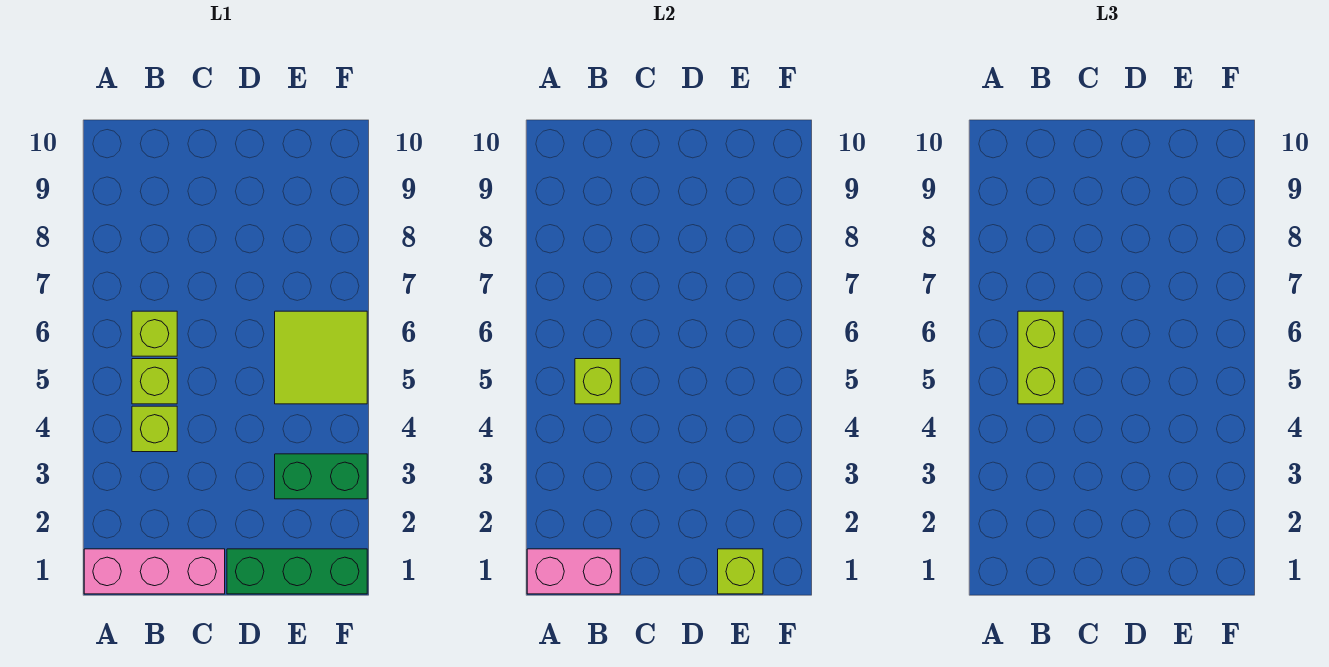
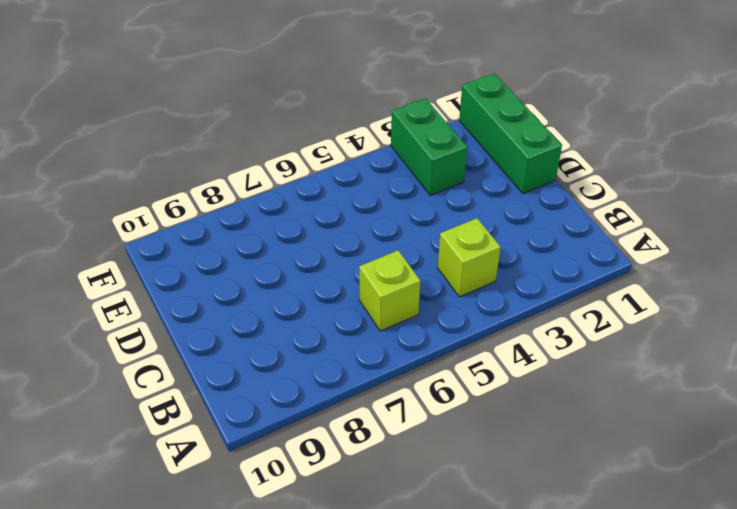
none -> pink 1x3 brick [84,549,225,594]
none -> lime 1x1 brick [132,359,177,404]

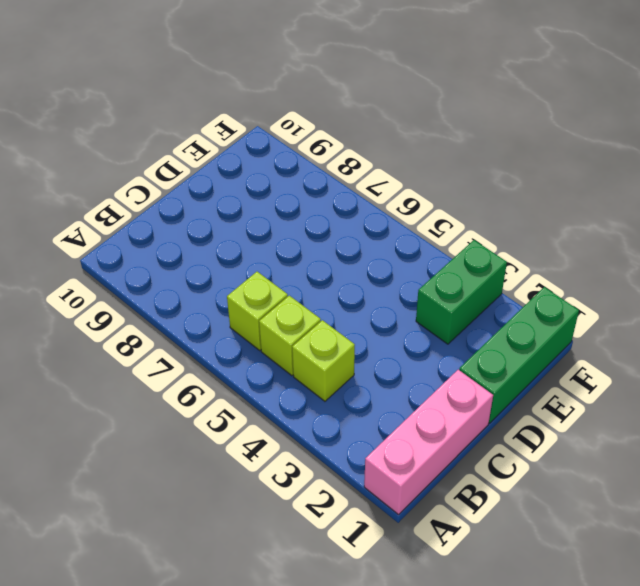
none -> lime 2x2 tile [275,311,367,404]
none -> pink 1x2 brick [527,549,620,594]

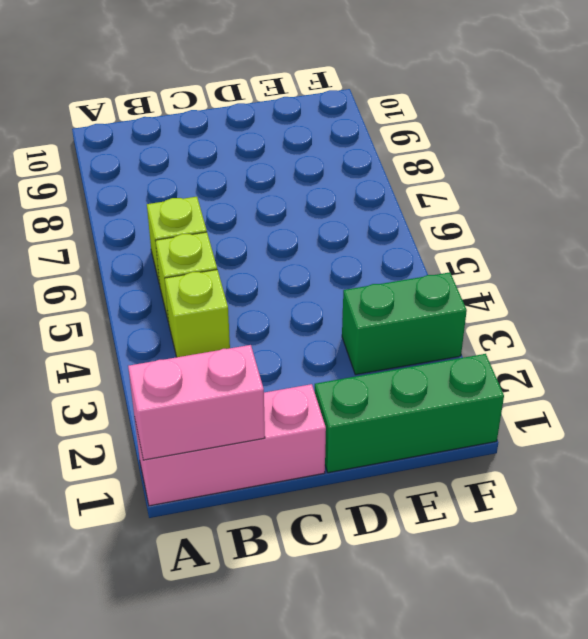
none -> lime 2x2 tile [275,311,367,404]
none -> lime 1x1 brick [575,359,620,404]

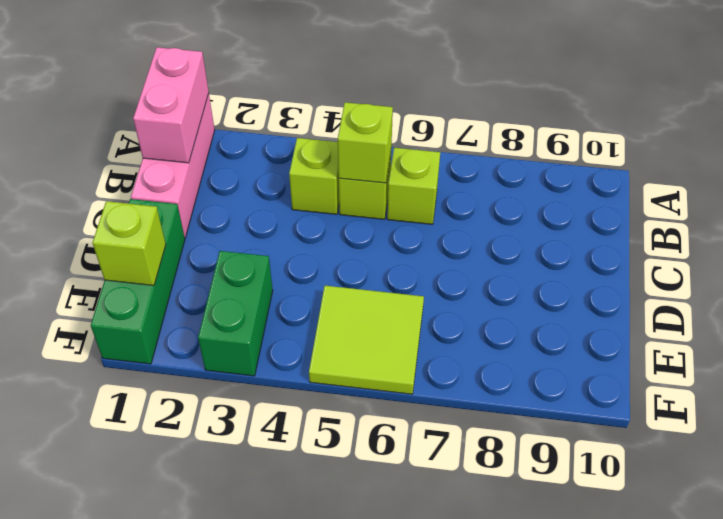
none -> lime 1x2 brick [1018,311,1063,404]

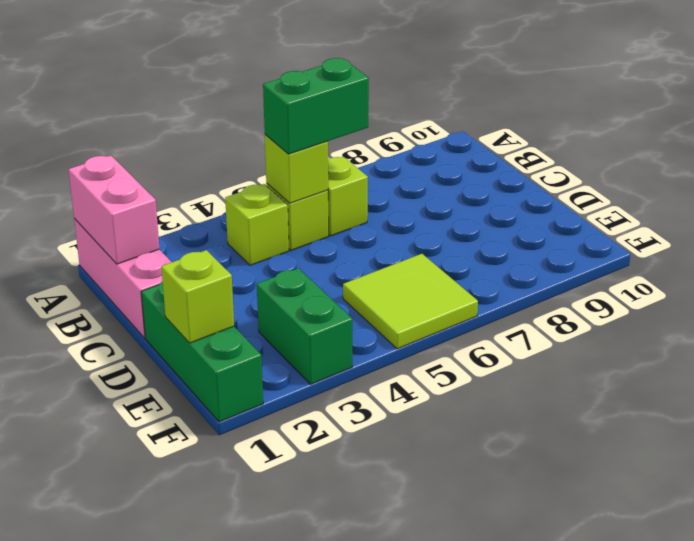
green 1x2 brick [263,58,369,154] -> lime 1x2 brick [1018,311,1063,404]

